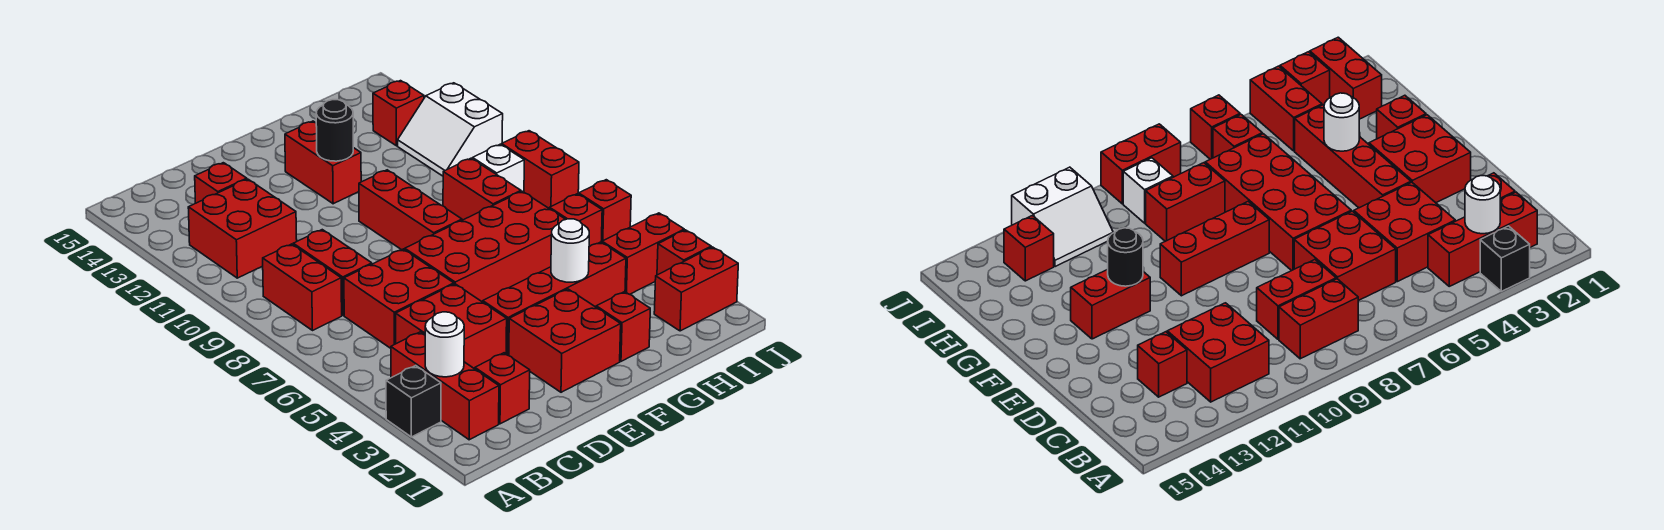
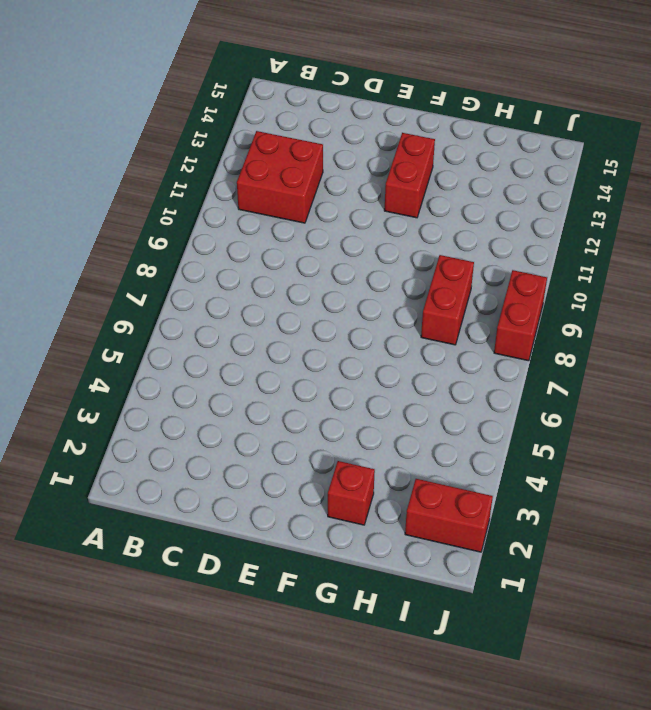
none -> black 1x1 brick [386,366,441,437]
none -> red 1x3 brick [391,332,499,440]
none -> red 1x2 brick [263,244,342,331]

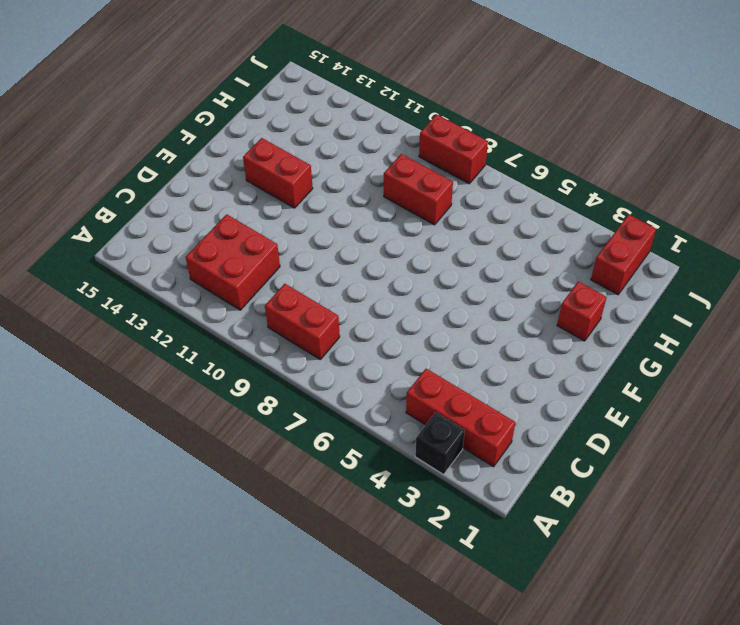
none -> red 1x1 brick [475,353,530,424]
none -> red 2x2 brick [396,284,507,369]
none -> red 2x2 brick [344,249,454,348]

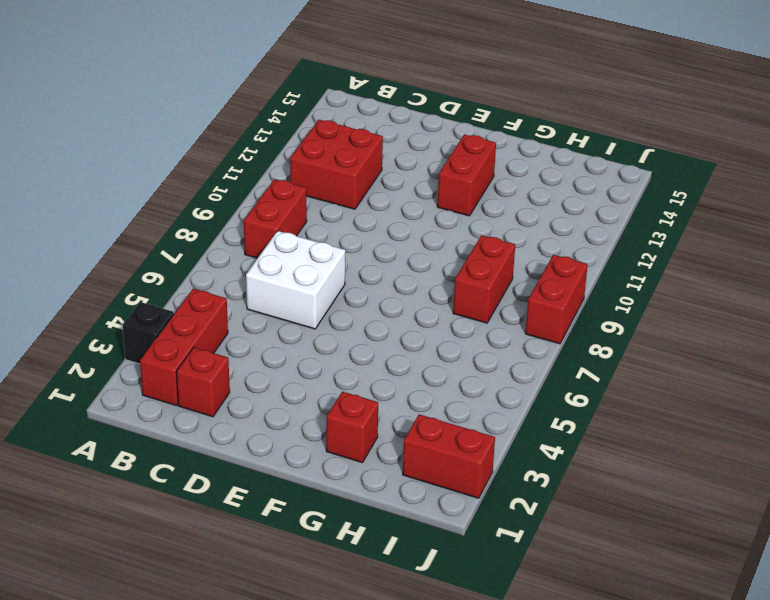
white 2x2 brick [246,231,345,329] -> red 2x2 brick [344,249,454,348]
none -> red 2x2 brick [396,284,507,369]
none -> red 1x2 brick [293,230,372,315]
none -> red 1x1 brick [195,163,247,203]

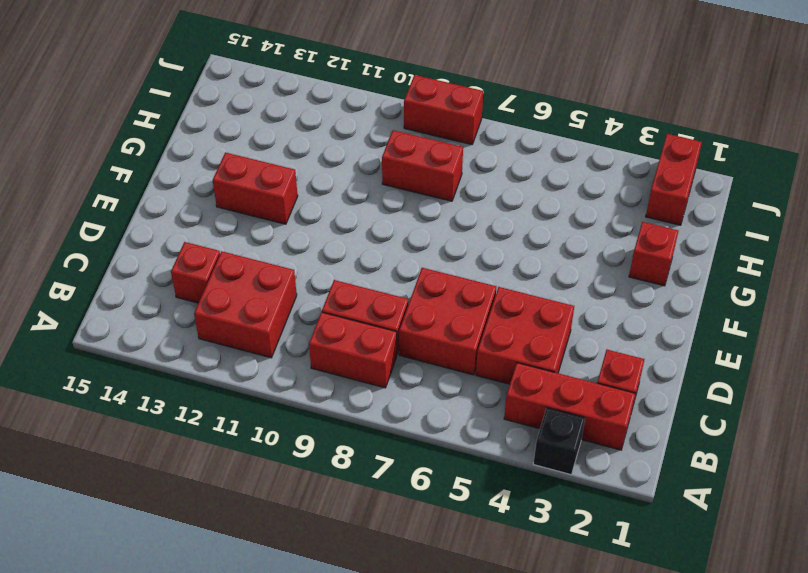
none -> red 2x2 brick [509,289,621,392]
none -> red 1x4 brick [483,242,626,356]
none -> red 2x4 brick [405,191,566,302]

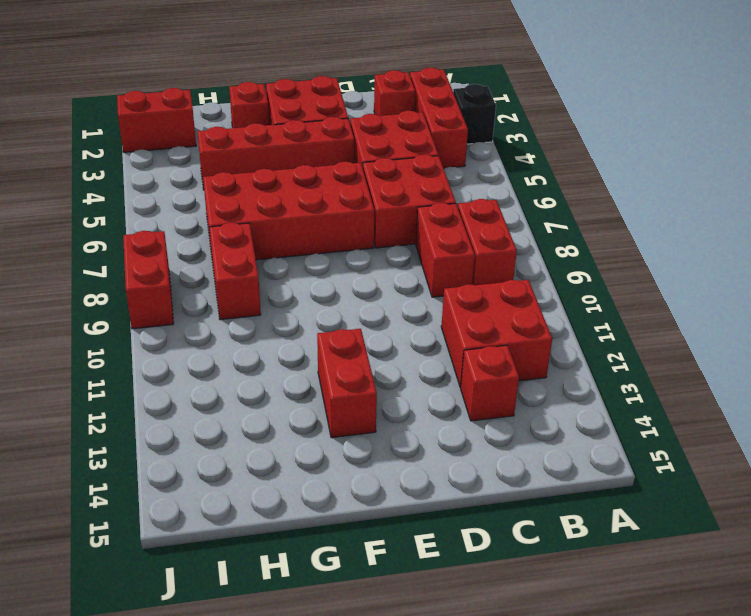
none -> red 1x3 brick [359,170,462,250]
none -> red 1x2 brick [602,213,684,294]
none -> red 1x1 brick [550,194,602,247]

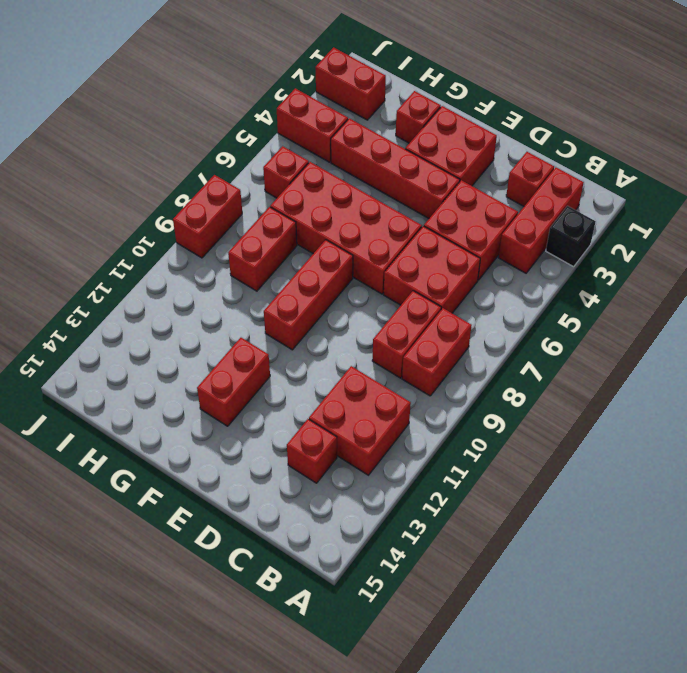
none -> white 1x1 brick [473,144,524,192]
none -> white 2x2 slope [398,83,503,176]
none -> red 1x1 brick [373,81,424,146]

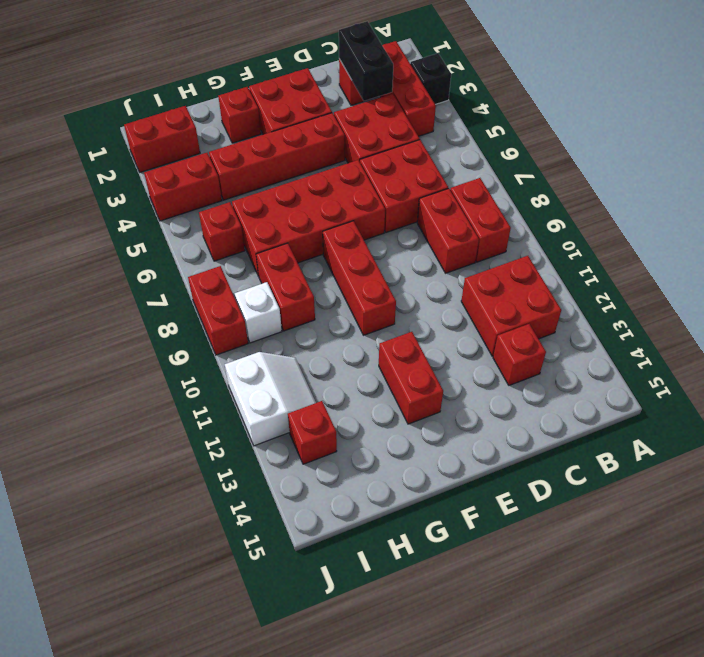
black 1x2 brick [339,21,393,101] -> none
none -> red 1x1 brick [657,230,711,275]
none -> red 1x1 brick [579,180,631,242]
none -> white 1x1 round brick [425,312,464,377]

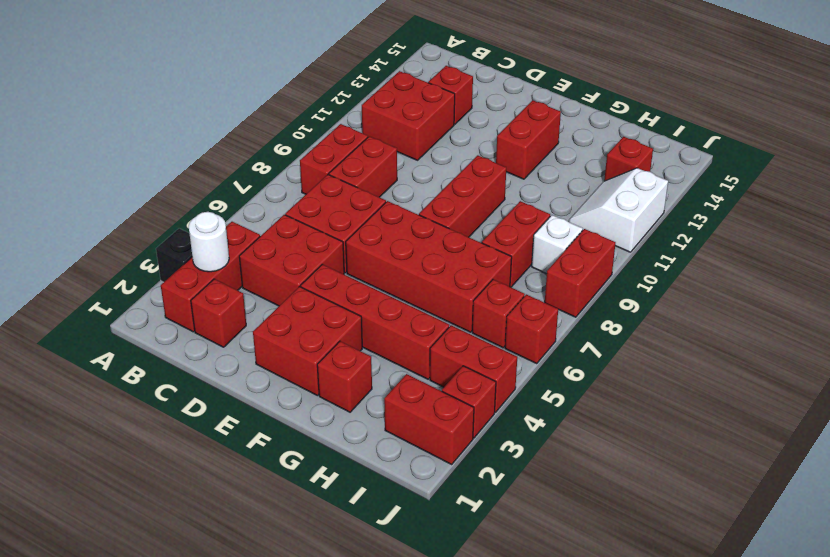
none -> black 1x1 round brick [316,100,353,161]
none -> white 1x1 round brick [551,219,589,282]

